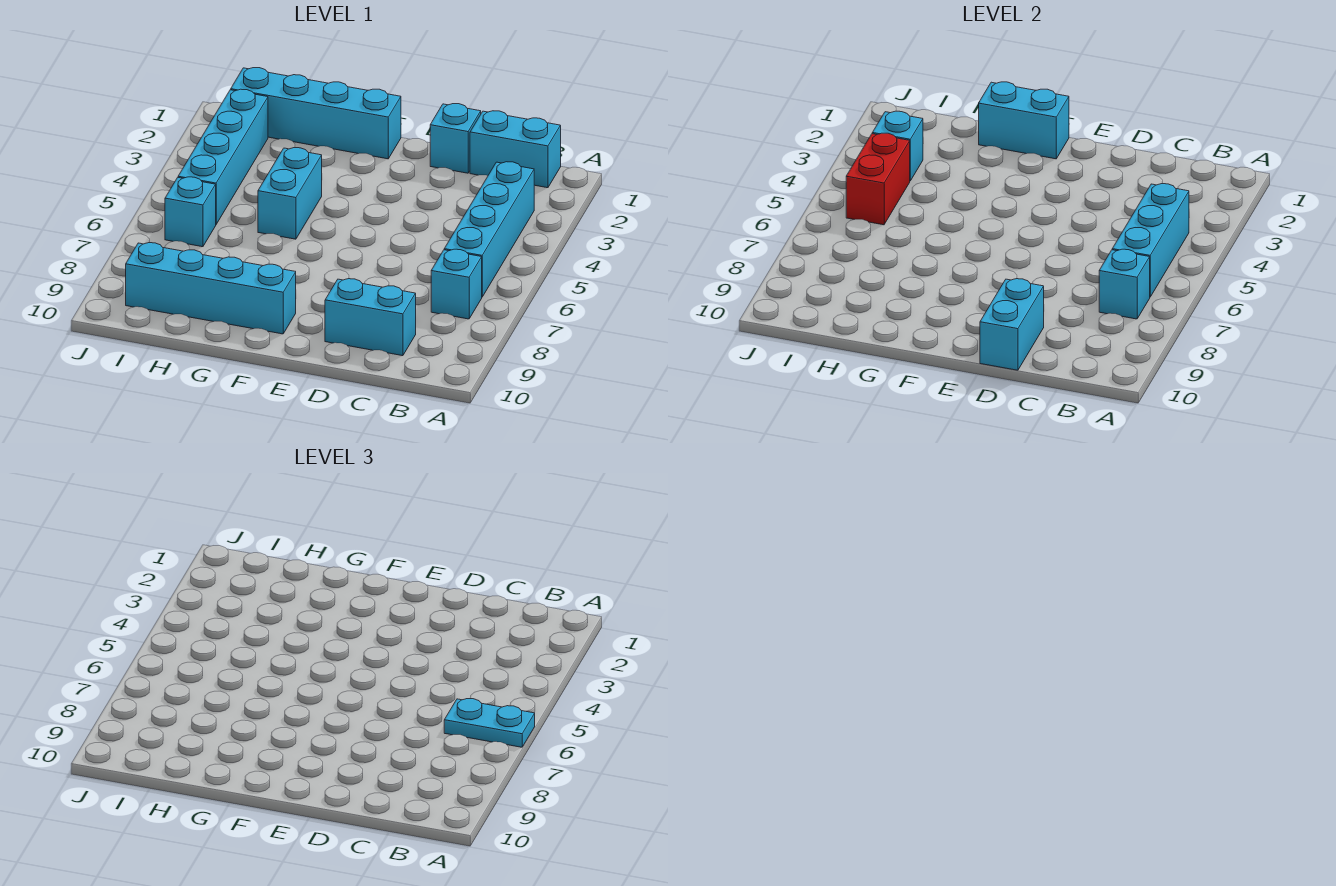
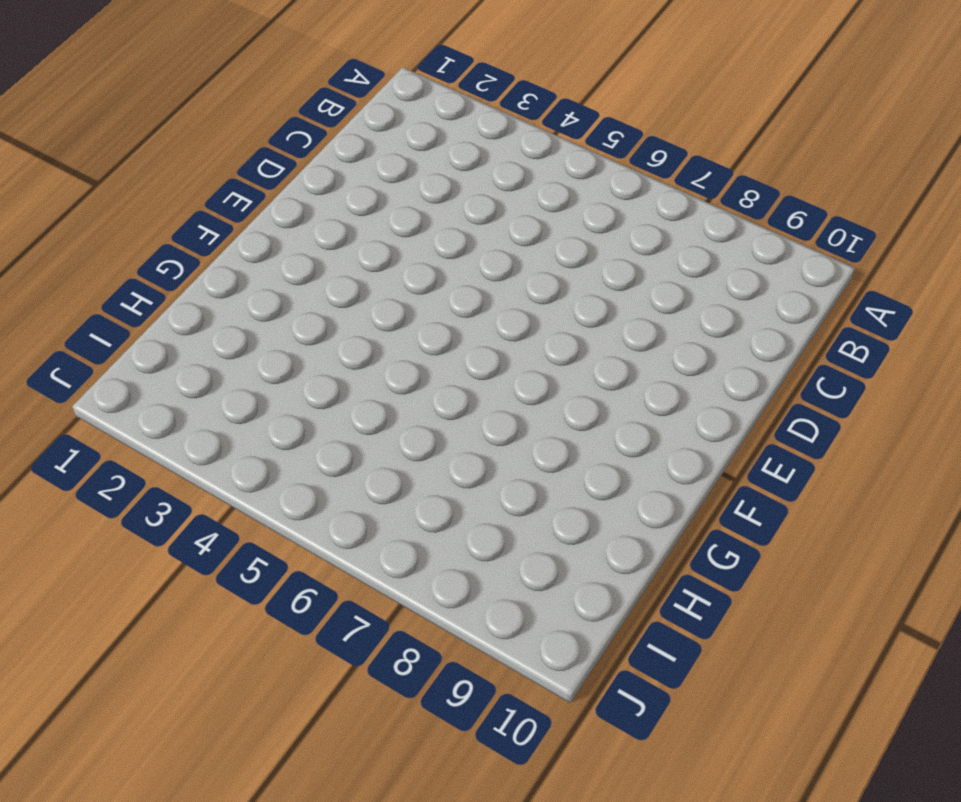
none -> cyan 1x2 brick [470,111,561,188]
none -> cyan 1x4 brick [444,162,534,297]
none -> cyan 1x1 brick [431,249,482,319]

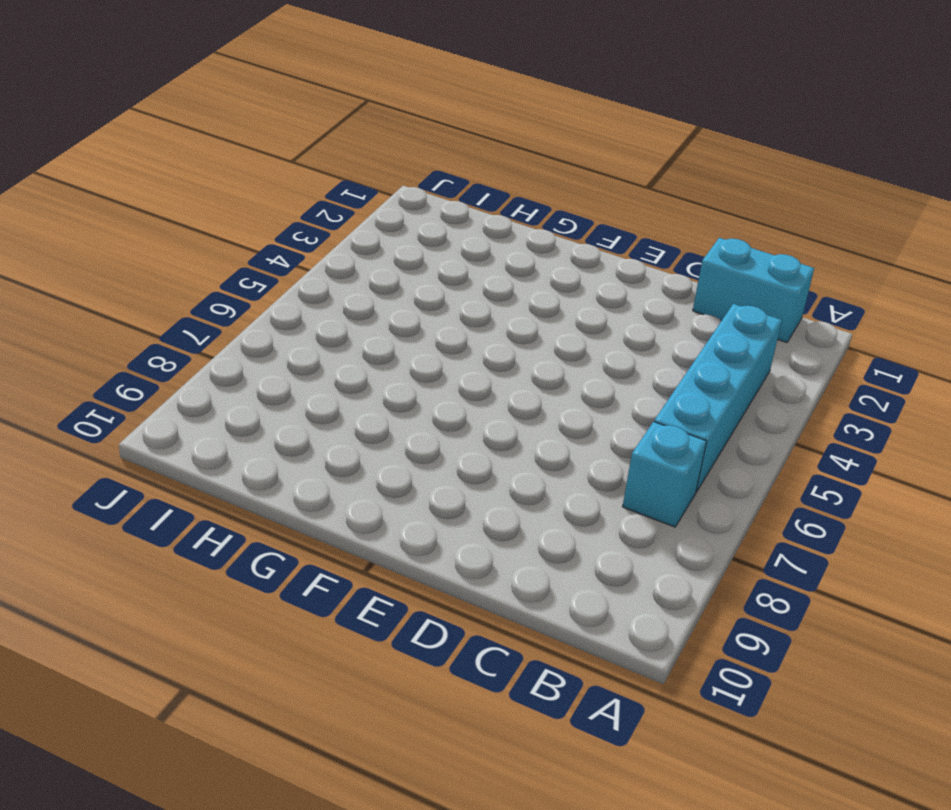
none -> cyan 1x2 brick [325,279,416,356]
none -> cyan 1x1 brick [430,104,481,173]
none -> cyan 1x4 brick [231,68,401,159]

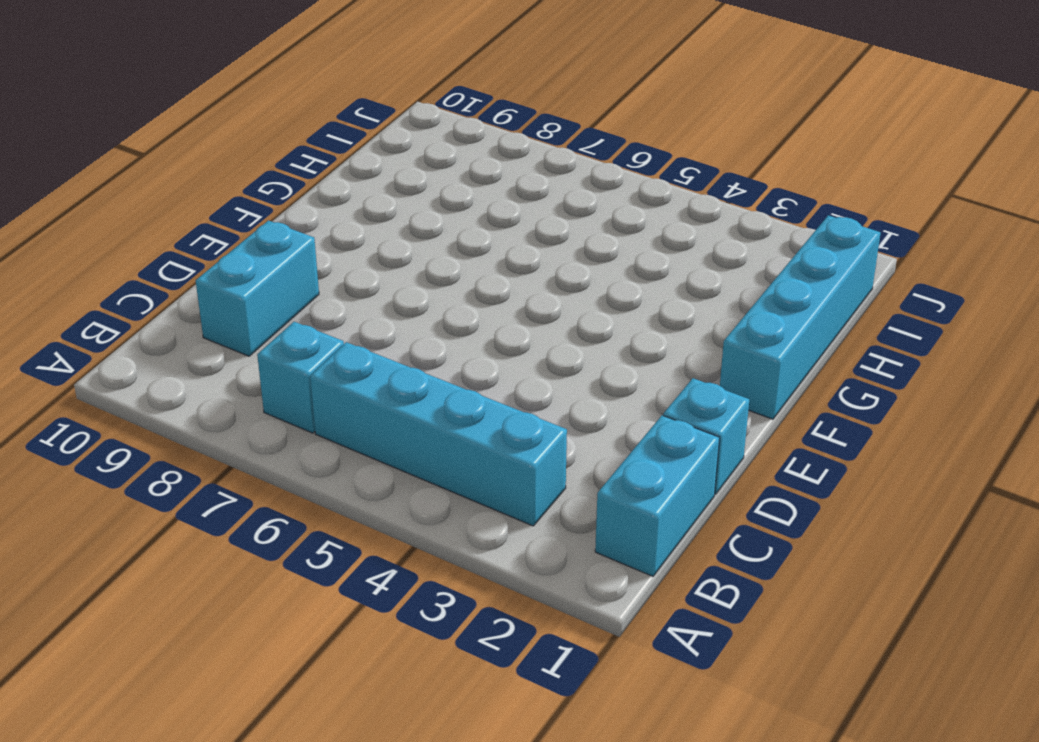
none -> cyan 1x4 brick [126,242,296,334]
none -> cyan 1x2 brick [258,148,322,239]
none -> cyan 1x4 brick [178,89,268,224]

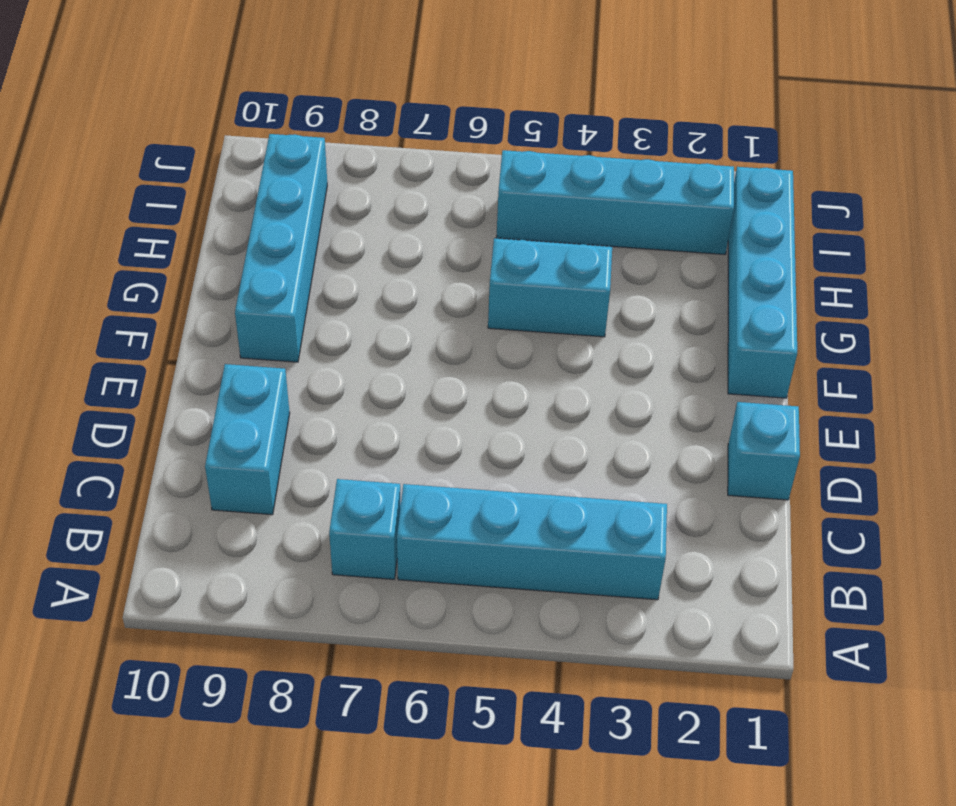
none -> cyan 1x2 brick [470,111,561,188]
none -> cyan 1x1 brick [165,177,216,247]
none -> cyan 1x3 brick [1112,183,1189,297]

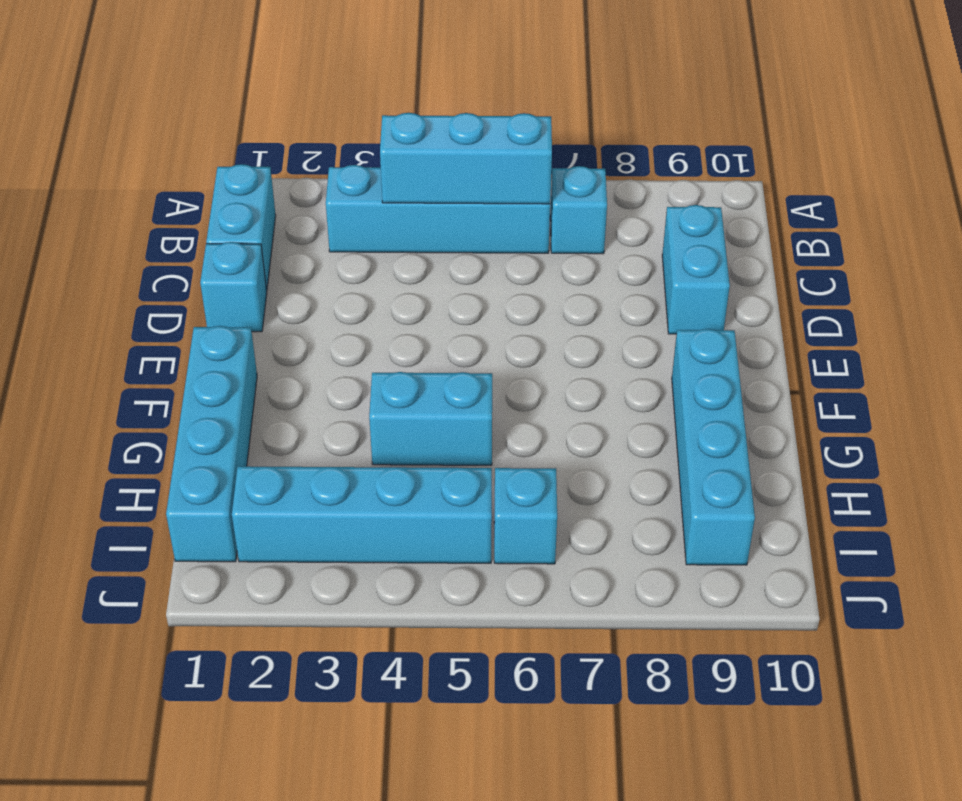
none -> cyan 1x1 brick [1099,249,1150,319]
none -> cyan 1x2 brick [980,279,1044,370]
none -> cyan 1x2 brick [979,82,1069,159]

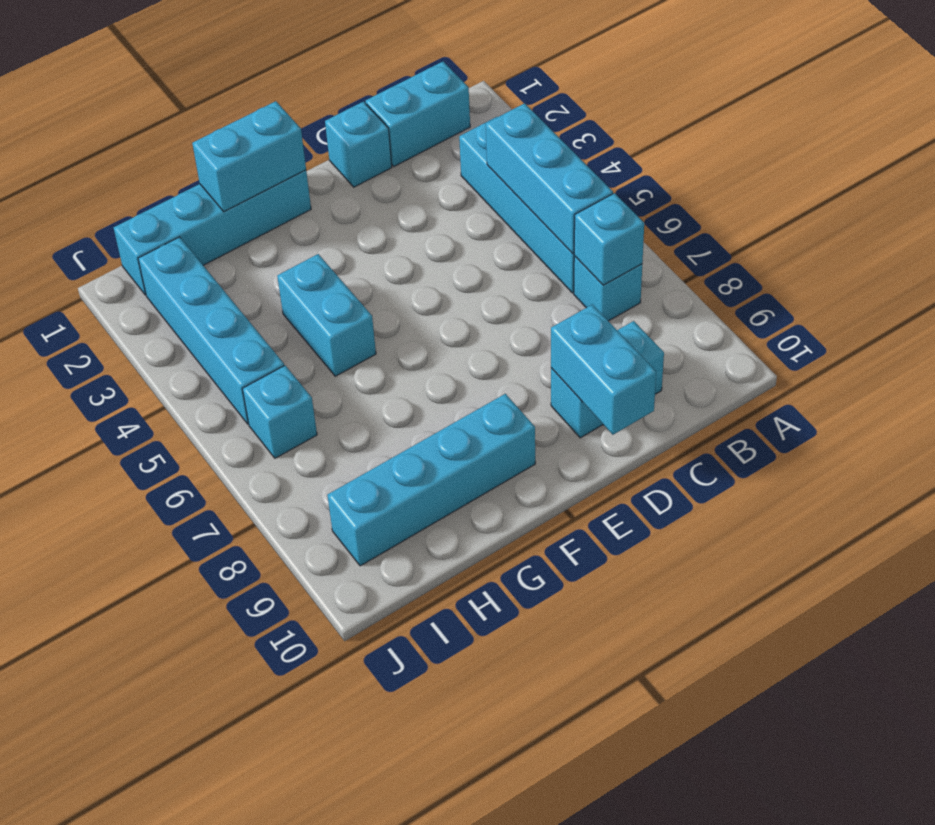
none -> cyan 1x1 brick [872,111,923,181]
none -> red 1x2 brick [846,133,910,225]
none -> cyan 1x2 plate [444,699,535,747]

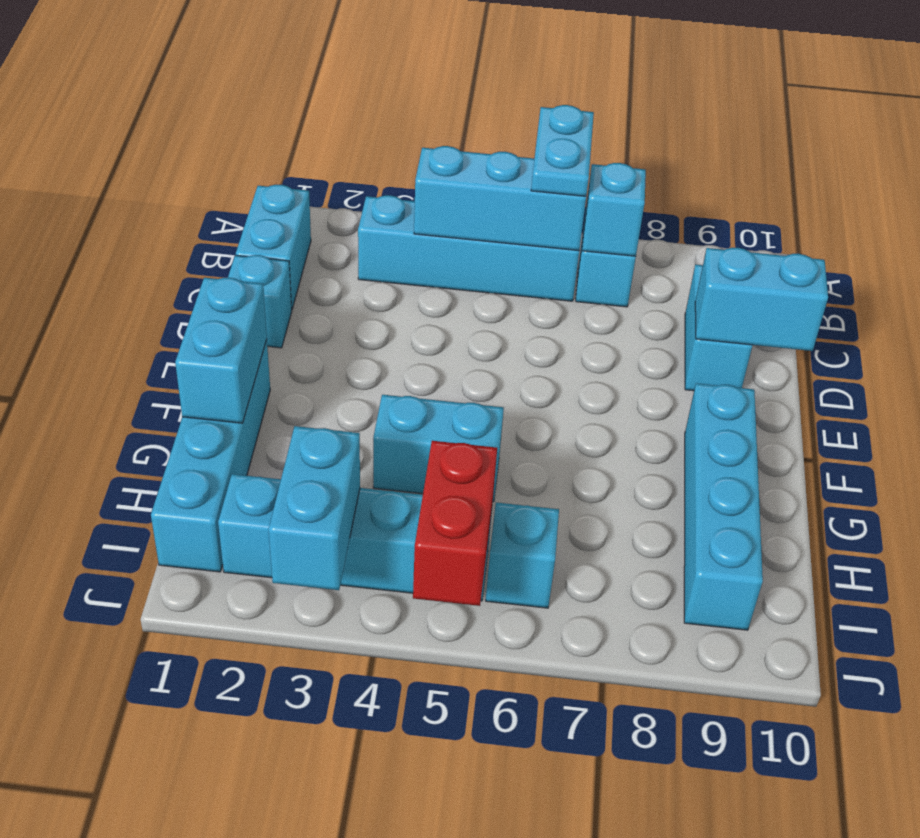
cyan 1x2 brick [269,426,360,590] -> cyan 1x1 brick [872,111,923,181]
red 1x2 brick [413,441,497,606] -> red 1x2 brick turned to [846,133,910,225]

